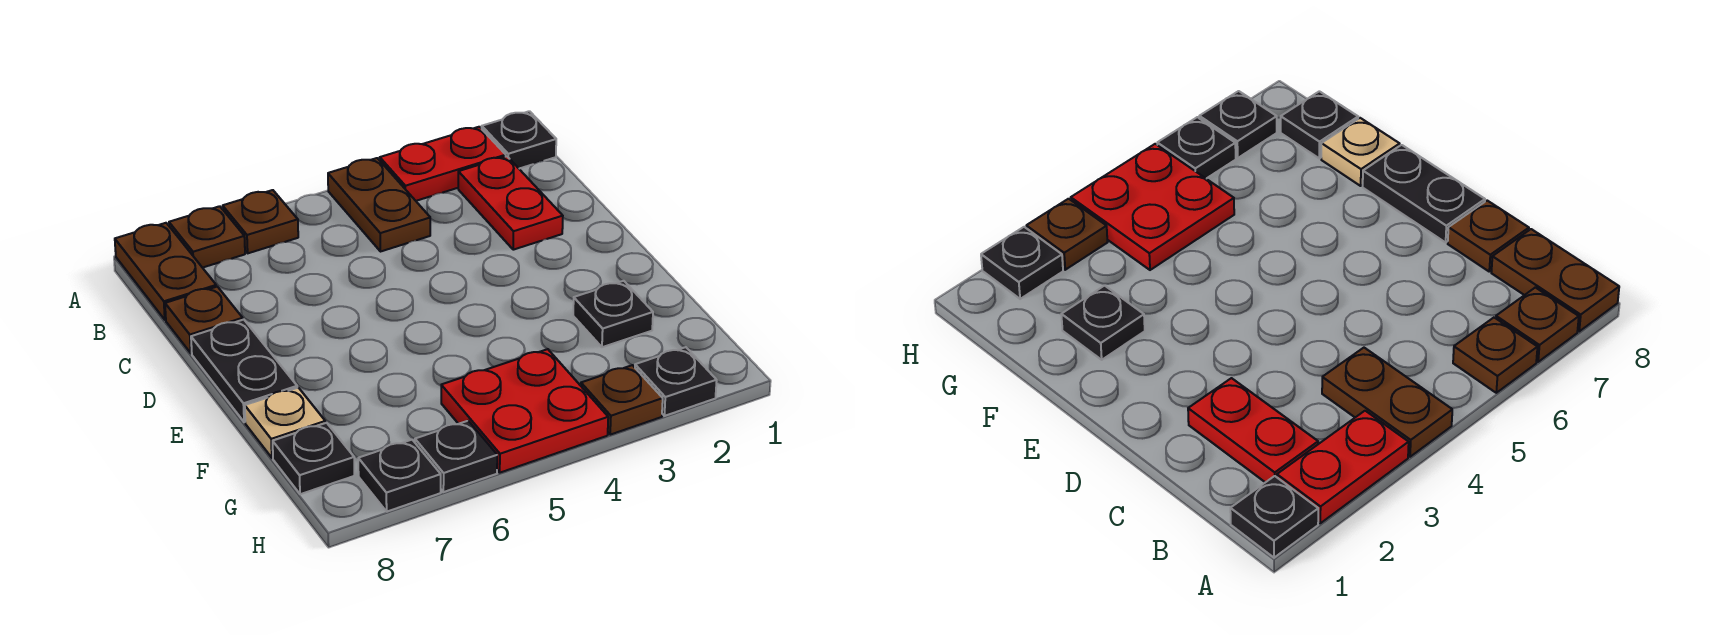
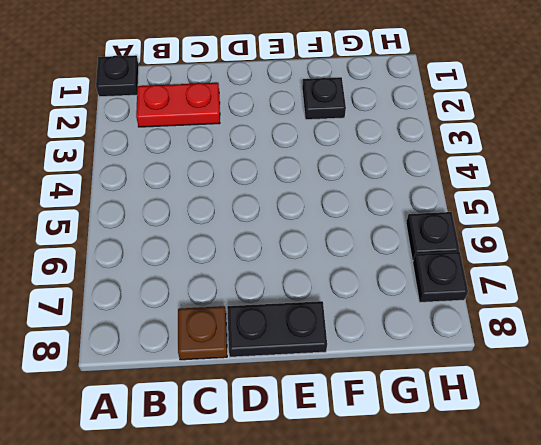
none -> red 1x2 plate [380,127,506,201]
none -> brown 1x2 plate [328,158,430,252]
none -> brown 1x1 plate [223,190,298,253]

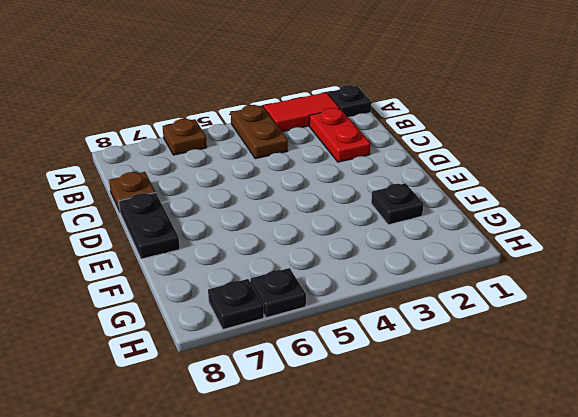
red 1x2 tile [264,92,340,132] -> red 1x2 plate [380,127,506,201]
none -> brown 1x1 plate [169,206,245,268]
none -> brown 1x2 plate [115,223,216,320]
none -> tan 1x1 plate [245,388,325,458]

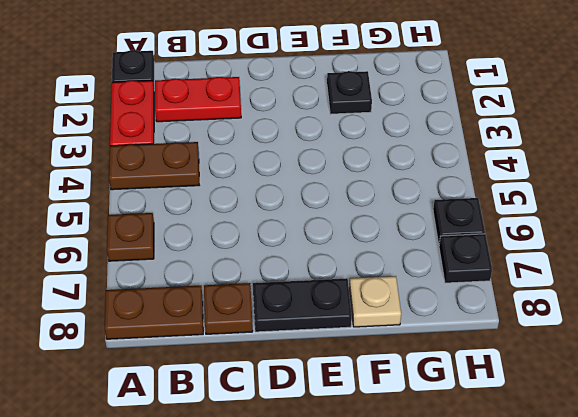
none -> brown 1x1 plate [169,206,245,268]
none -> red 2x2 plate [441,349,608,473]
none -> black 1x1 plate [273,423,354,494]

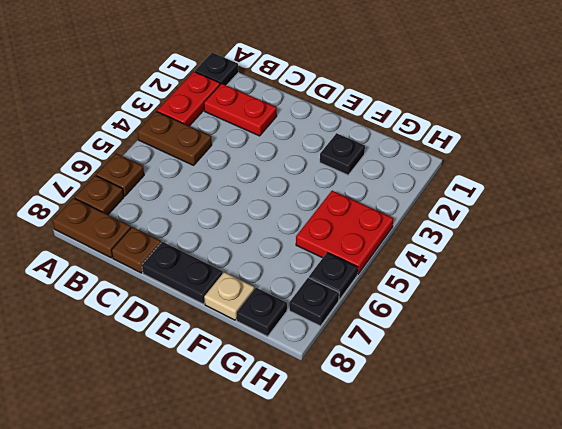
none -> black 1x1 plate [635,347,717,416]
none -> brown 1x1 plate [581,365,663,435]

